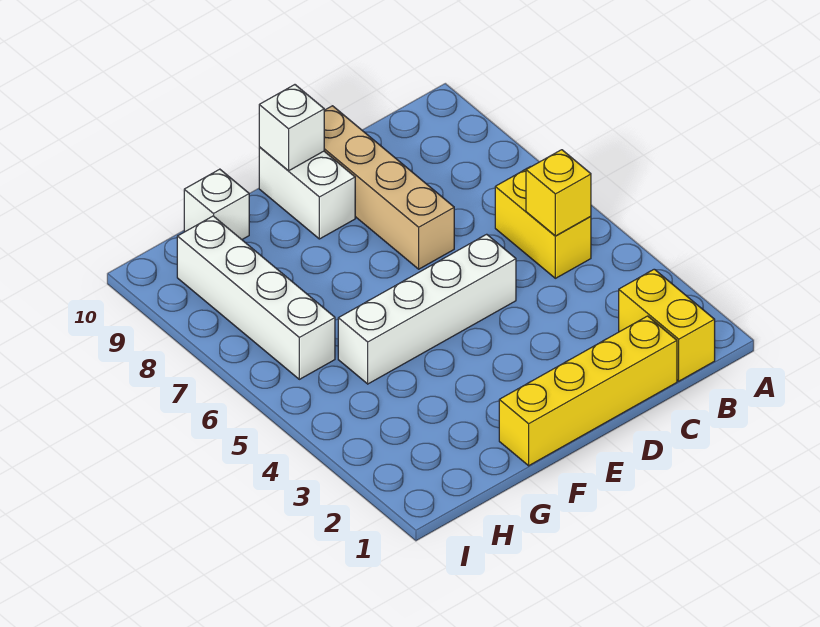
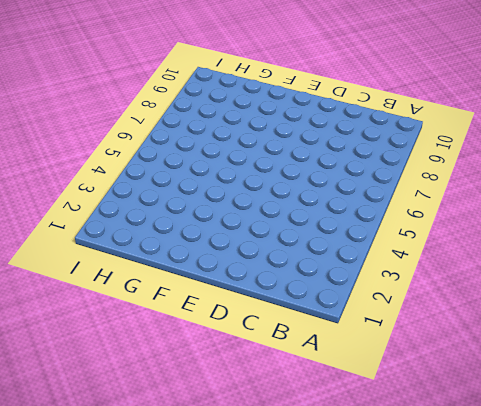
none -> yellow 1x2 brick [619,269,715,381]
none -> yellow 1x2 brick [495,167,591,278]

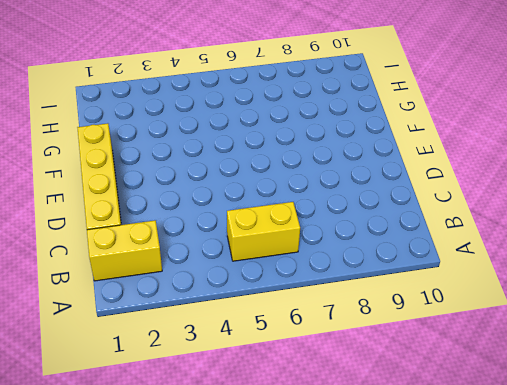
none -> white 1x4 brick [338,234,516,384]
none -> tan 1x4 brick [324,106,454,269]

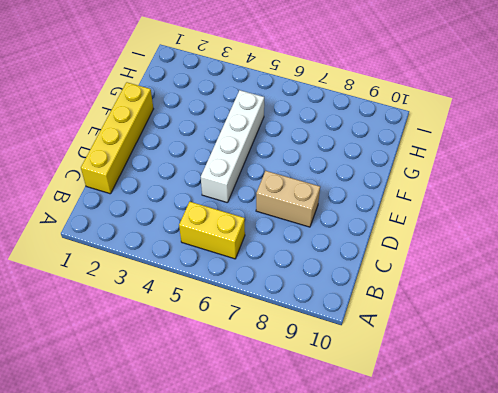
tan 1x2 brick [256,171,320,227] -> tan 1x4 brick [324,106,454,269]
none -> yellow 1x2 brick [619,269,715,381]
none -> white 1x2 brick [259,147,355,239]

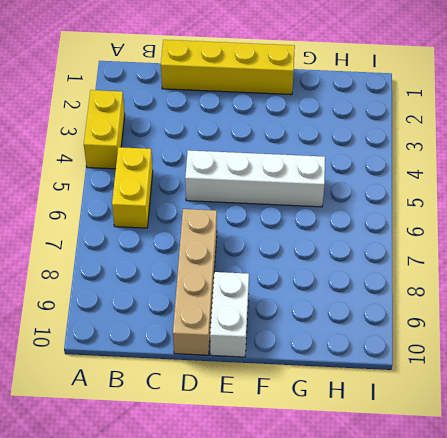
yellow 1x2 brick [84,90,125,169] -> yellow 1x2 brick moved to [619,269,715,381]
none -> white 1x1 brick [184,169,249,239]
none -> white 1x4 brick [177,216,335,379]

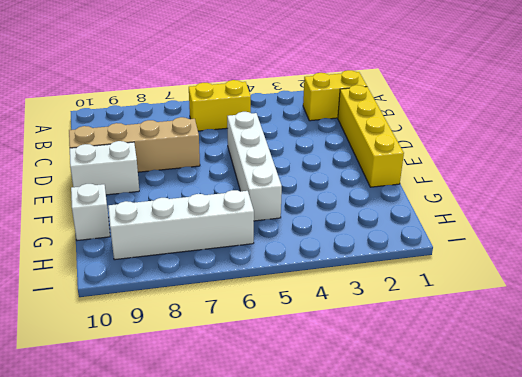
none -> yellow 1x1 brick [526,150,591,236]
none -> white 1x1 brick [259,85,324,171]

